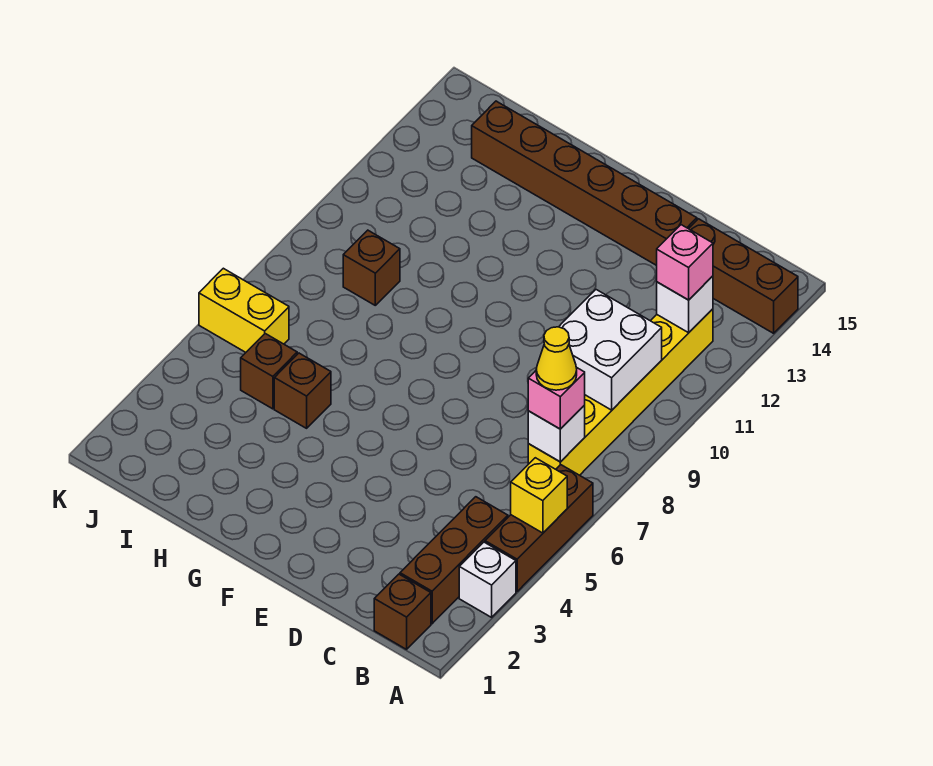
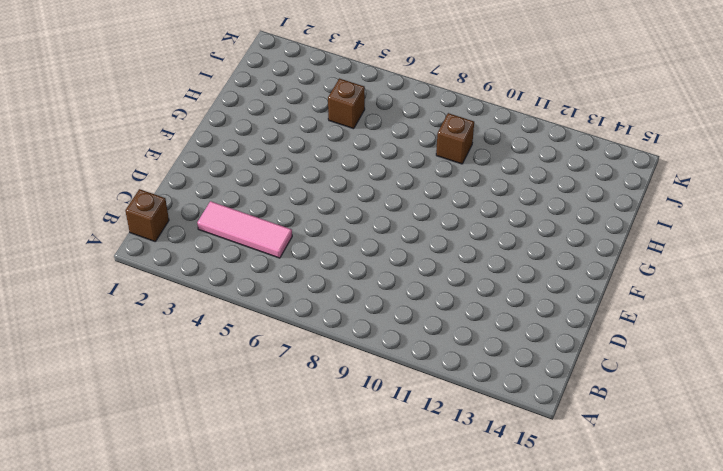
pink 1x3 tile [197,201,292,258] -> none
none -> white 1x1 brick [459,542,516,617]
none -> brown 1x3 brick [485,465,593,591]
none -> brown 1x3 brick [689,219,798,333]

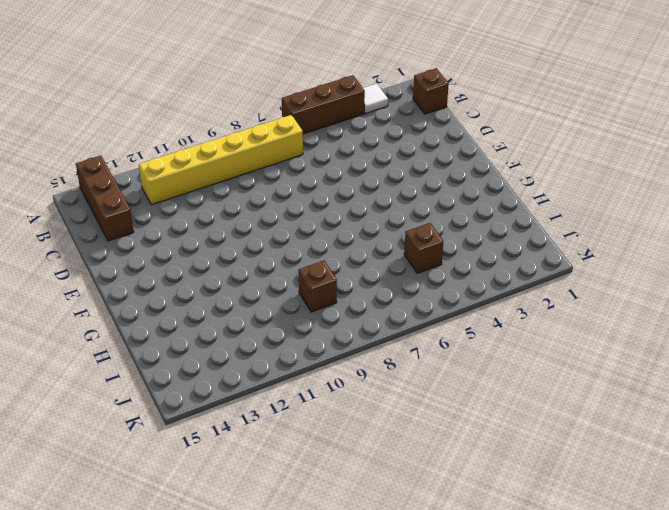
white 1x1 tile [363,84,388,114] -> white 1x1 brick [459,542,516,617]
none -> brown 1x3 brick [400,497,508,624]
none -> brown 1x6 brick [472,101,697,266]
none -> brown 1x1 brick [274,353,331,428]

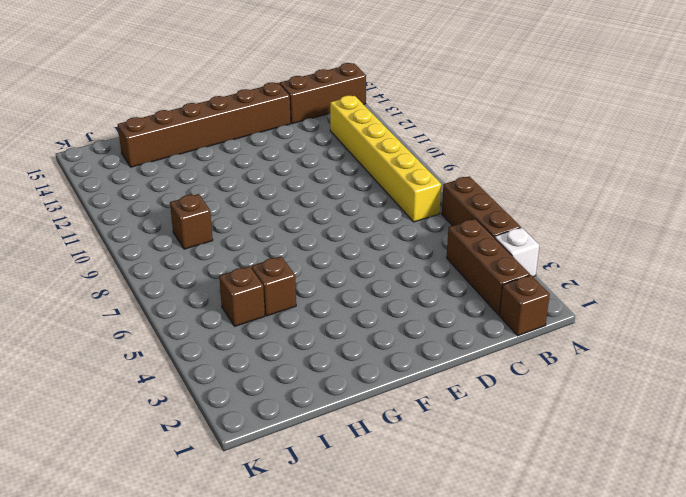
none -> yellow 1x2 brick [199,268,289,352]
none -> yellow 1x1 brick [511,458,567,533]
none -> white 1x1 brick [528,405,585,462]

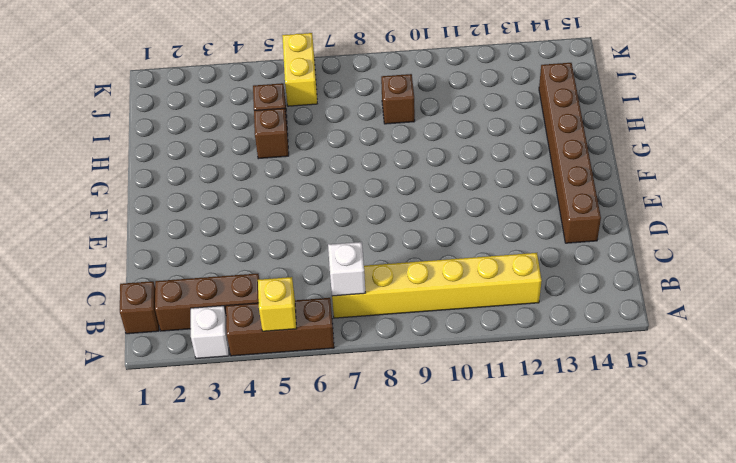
none -> brown 1x3 brick [689,219,798,333]
none -> white 2x2 brick [559,290,662,410]
none -> white 1x1 brick [657,276,713,333]

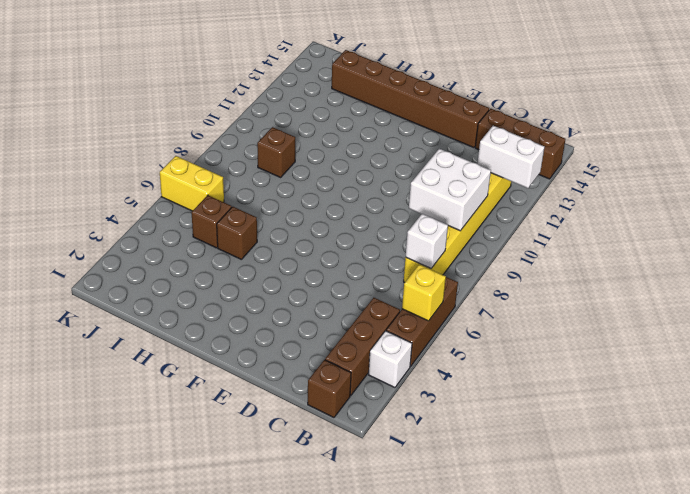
white 1x2 brick [477,126,544,188] -> white 1x1 brick [657,276,713,333]
none -> pink 1x1 brick [528,367,585,429]
none -> pink 1x1 brick [657,225,713,300]
none -> yellow 1x1 cone [536,327,577,390]

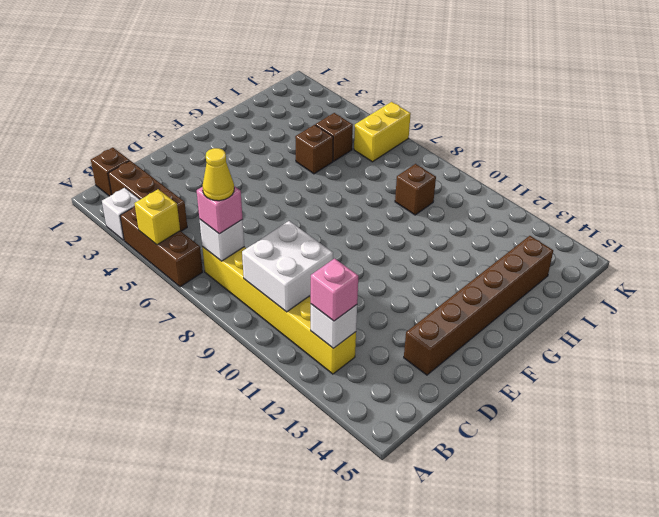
none -> brown 1x3 brick [689,219,798,333]

